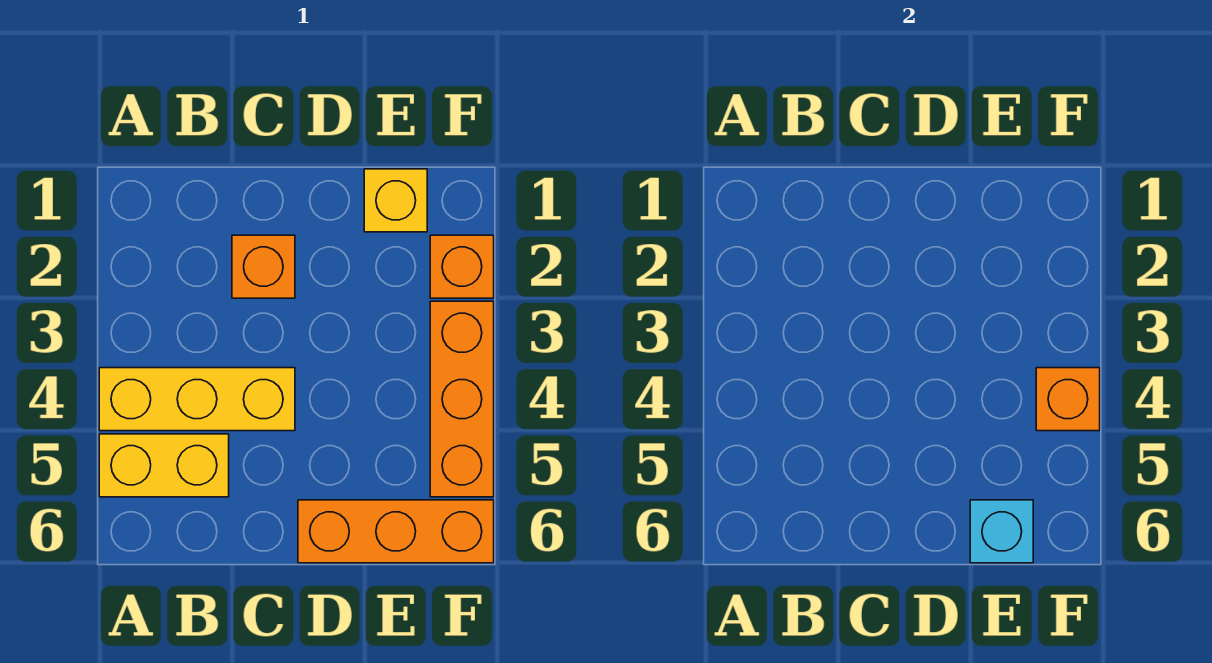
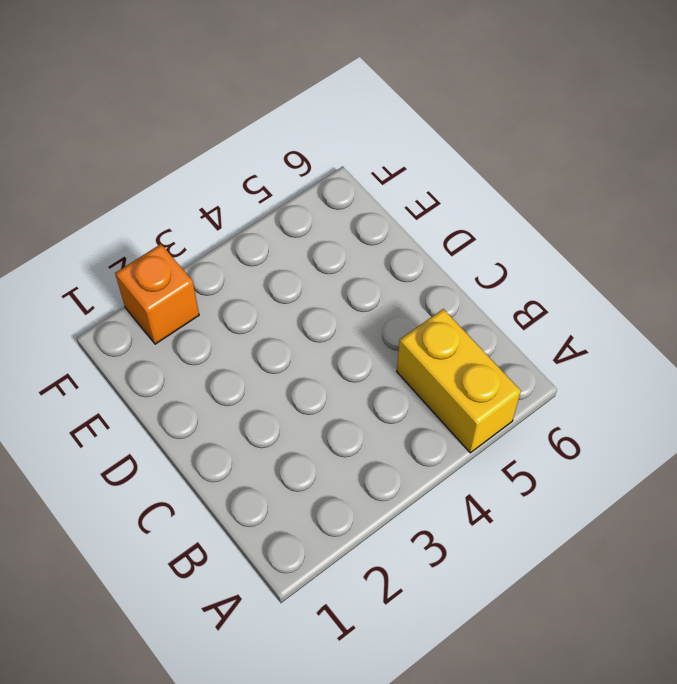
none -> yellow 1x3 brick [99,368,295,431]
none -> orange 1x1 brick [232,235,295,298]

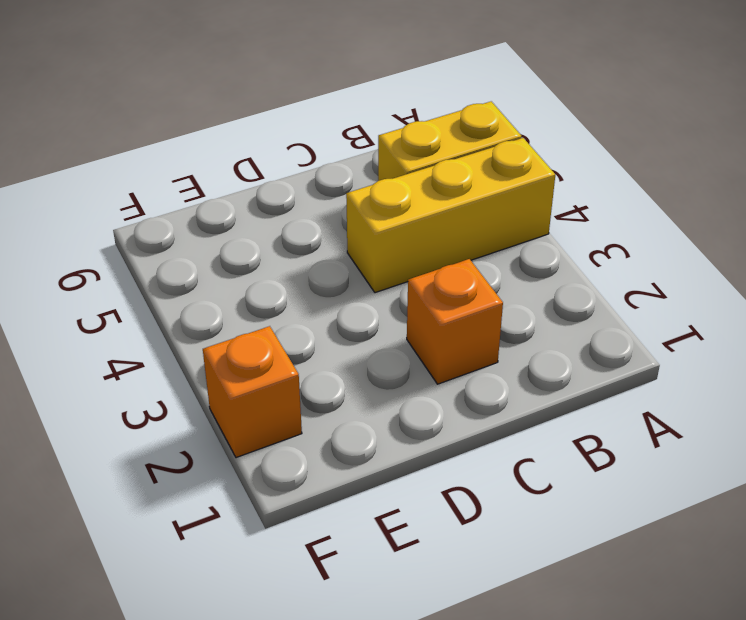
none -> orange 1x3 brick [298,500,494,563]
none -> yellow 1x1 brick [364,169,427,232]

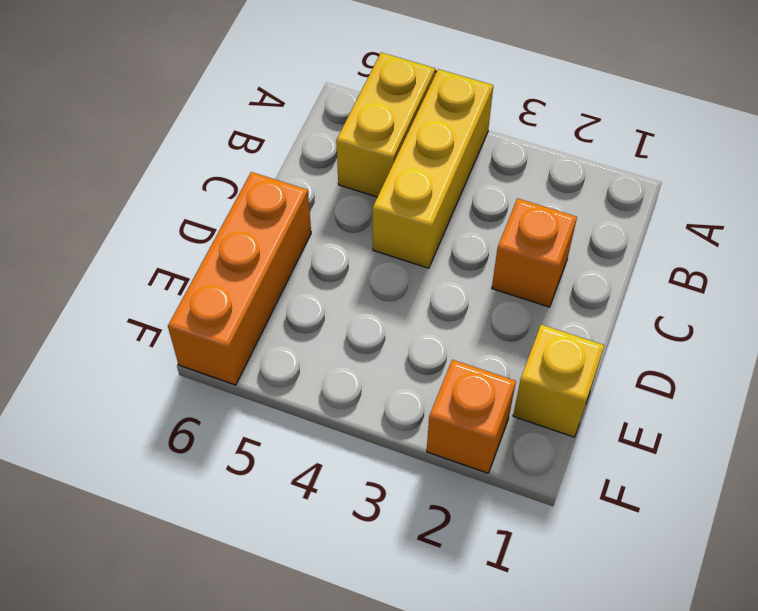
none -> orange 1x3 brick [430,301,494,497]
none -> cyan 1x1 brick [970,500,1033,563]

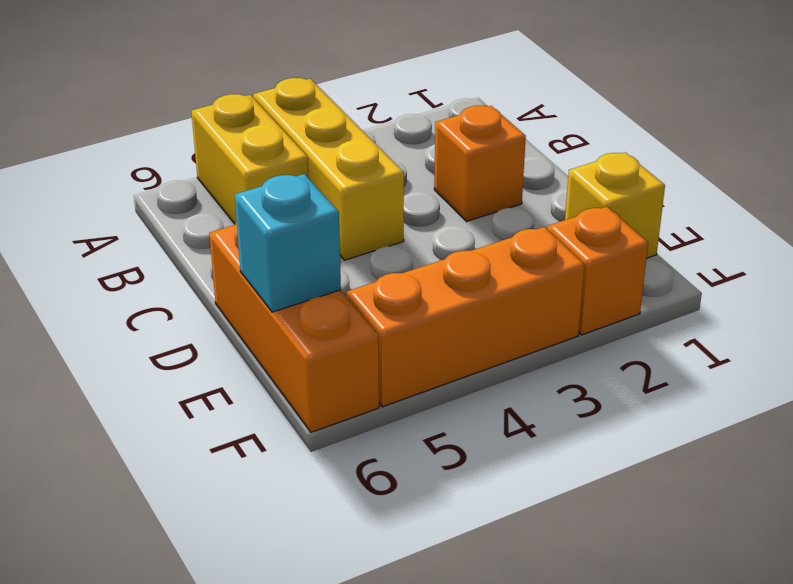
none -> orange 1x1 brick [1036,368,1100,431]

